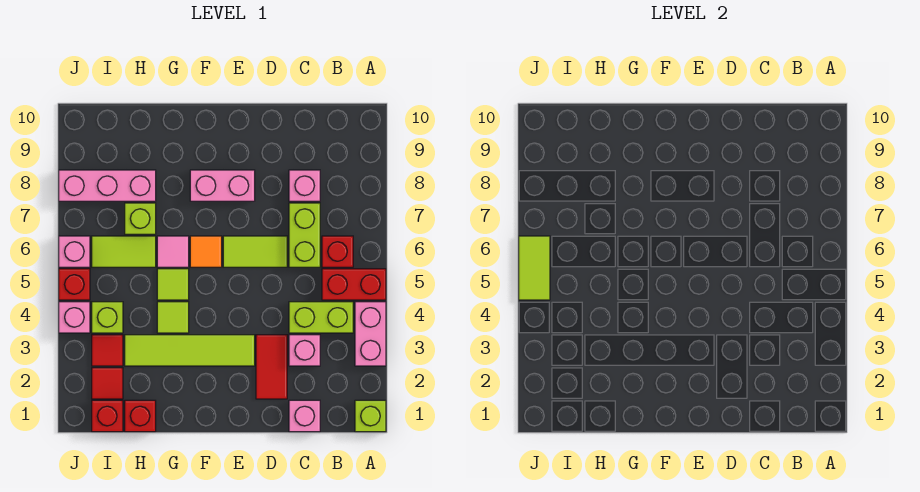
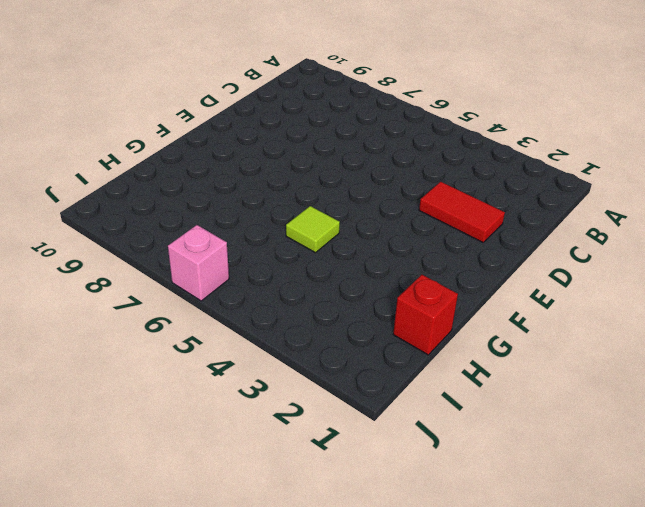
none -> lime 1x1 brick [355,400,386,432]
none -> pink 1x2 brick [355,302,386,366]
none -> red 1x2 brick [322,269,386,300]

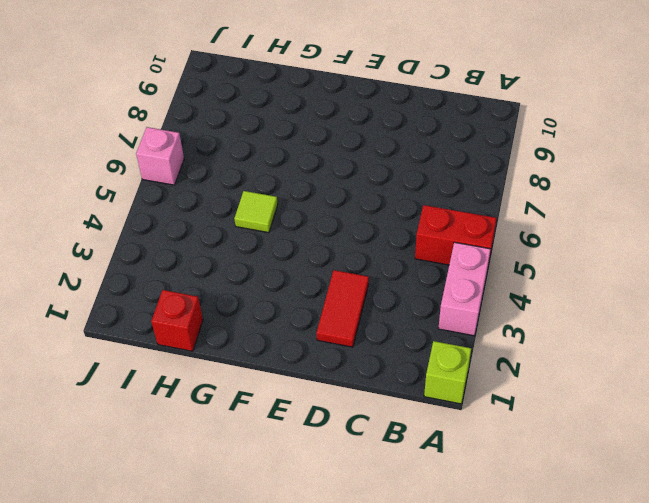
none -> lime 1x2 brick [289,302,353,333]
none -> red 1x1 brick [322,236,353,267]
none -> pink 1x1 brick [289,400,320,432]

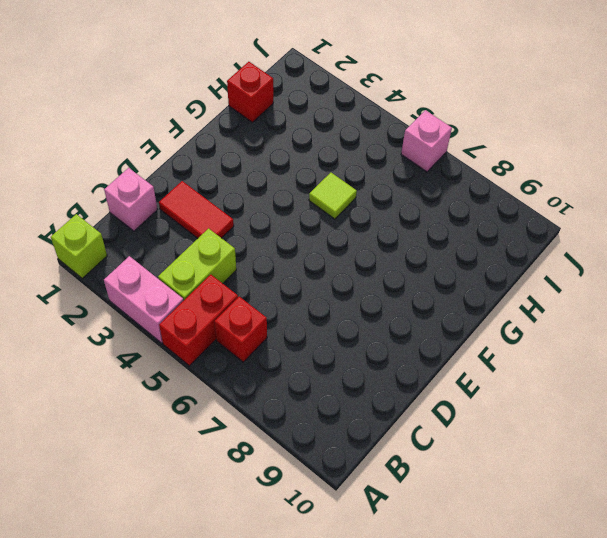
none -> pink 1x1 brick [289,335,320,366]
none -> lime 1x2 brick [289,203,320,267]
none -> pink 1x1 brick [289,170,320,201]

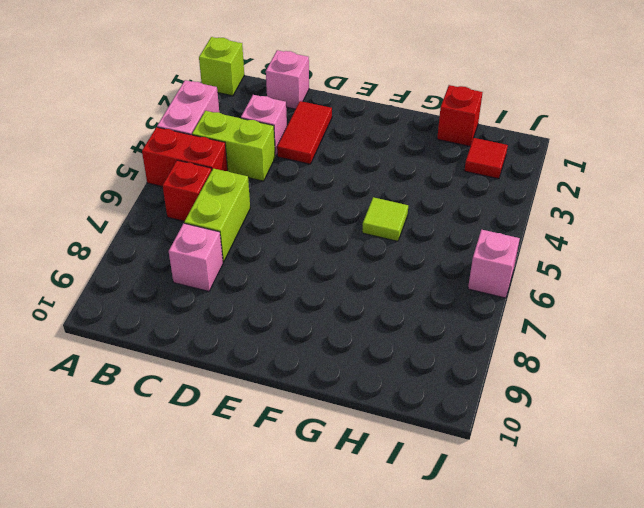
none -> lime 1x2 tile [223,236,287,267]
none -> lime 1x4 tile [125,335,255,366]
none -> pink 1x2 brick [190,170,255,201]

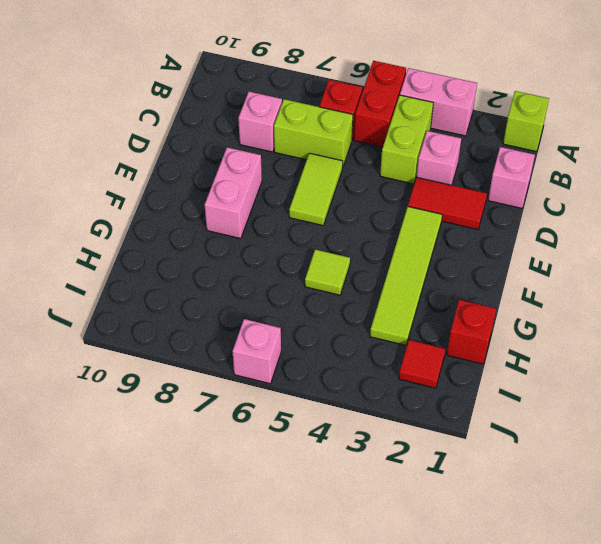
none -> orange 1x1 tile [190,236,222,267]
none -> lime 1x1 tile [157,302,189,333]
none -> pink 1x1 tile [157,236,189,267]

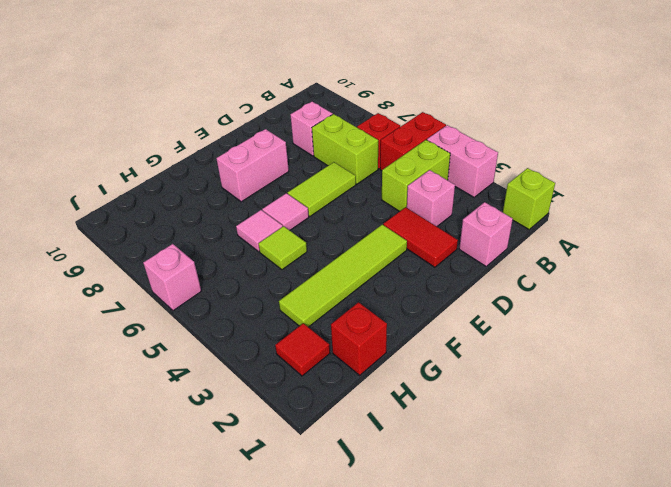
pink 1x1 tile [262,193,309,230] -> orange 1x1 tile [190,236,222,267]
none -> lime 1x1 tile [157,302,189,333]
none -> lime 1x2 tile [92,236,156,267]
none -> lime 1x1 brick [125,203,156,234]

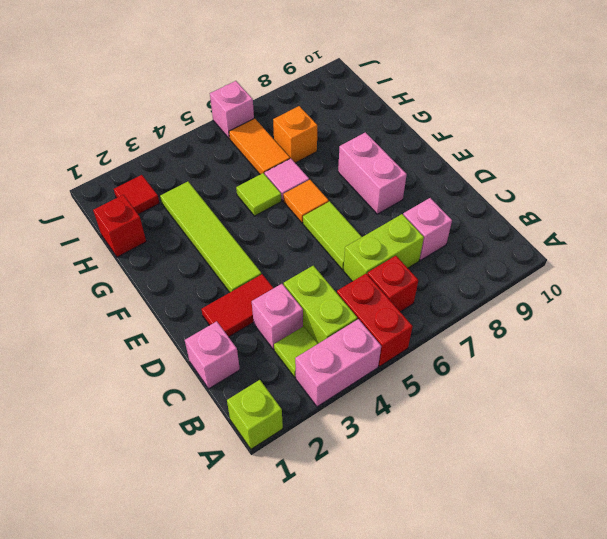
lime 1x1 tile [274,326,318,377] -> lime 1x1 tile moved to [157,302,189,333]
orange 1x2 tile [229,118,290,174] -> lime 1x2 tile [92,236,156,267]
orange 1x1 brick [273,106,317,163] -> lime 1x1 brick [125,203,156,234]
none -> pink 1x3 brick [59,170,156,201]
none -> red 1x1 brick [92,400,123,432]
none -> red 1x1 tile [92,335,123,366]

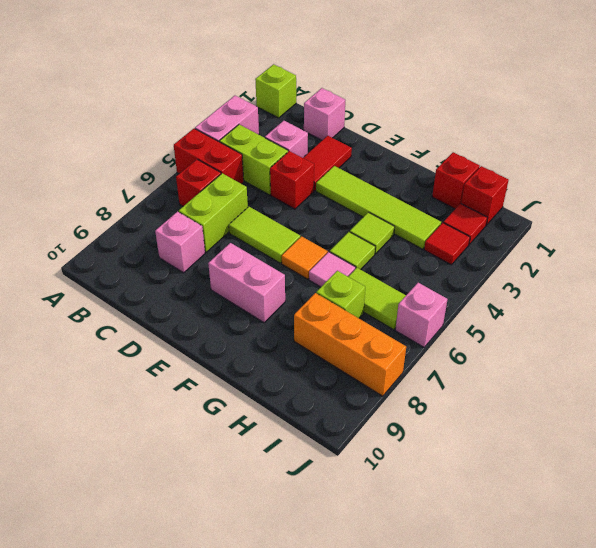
red 1x1 brick [270,151,314,209] -> red 1x1 brick moved to [59,269,90,300]
orange 1x3 brick [294,293,406,396] -> pink 1x3 brick [59,170,156,201]
none -> lime 1x1 brick [92,302,123,333]
none -> pink 1x1 brick [59,302,90,333]
none -> lime 1x2 tile [519,236,550,300]

